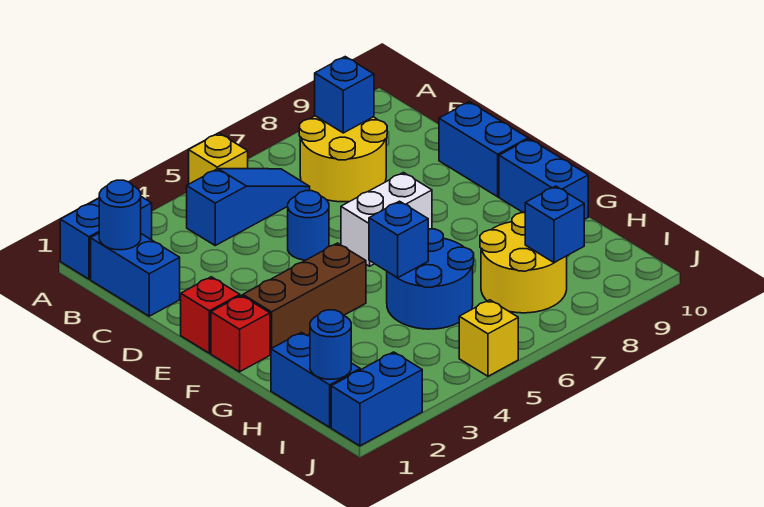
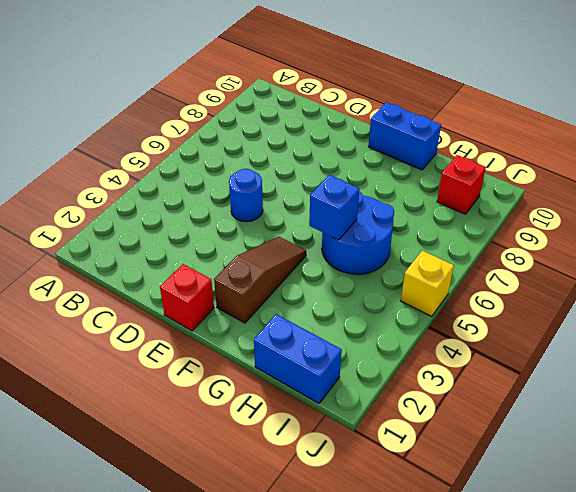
brown 1x3 slope [214,237,306,323] -> brown 1x3 brick [243,243,366,354]
red 1x1 brick [437,155,486,214] -> red 1x1 brick moved to [211,295,270,372]
none -> blue 1x2 brick [60,197,152,279]
none -> yellow 1x1 brick [189,133,248,184]
none -> blue 1x2 brick [91,233,180,316]

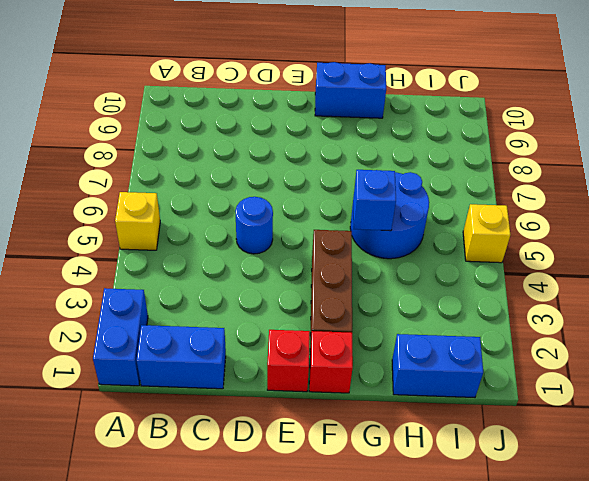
none -> blue 1x3 slope [187,169,310,245]
none -> yellow 2x2 round brick [299,116,387,202]
none -> blue 1x2 brick [439,102,528,197]

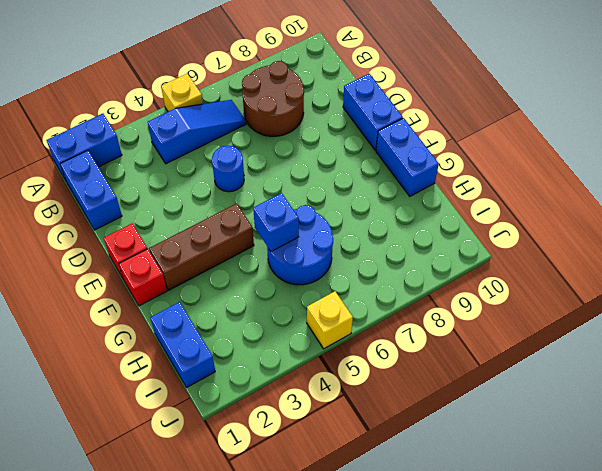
brown 2x2 round brick [242,61,304,136] -> yellow 2x2 round brick [299,116,387,202]
none -> white 1x2 brick [341,173,432,266]
none -> yellow 2x2 round brick [480,213,567,313]
none -> blue 1x2 brick [331,352,422,446]

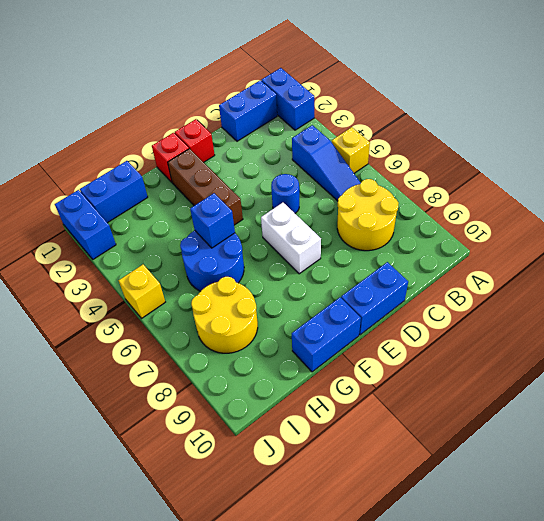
none -> blue 1x1 round brick [99,180,141,250]
none -> blue 1x1 brick [315,57,374,133]
none -> blue 1x1 round brick [310,310,351,379]

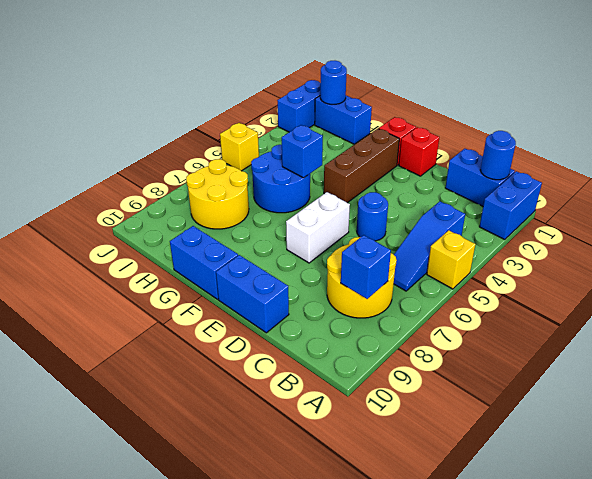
none -> blue 1x1 brick [525,186,584,263]

